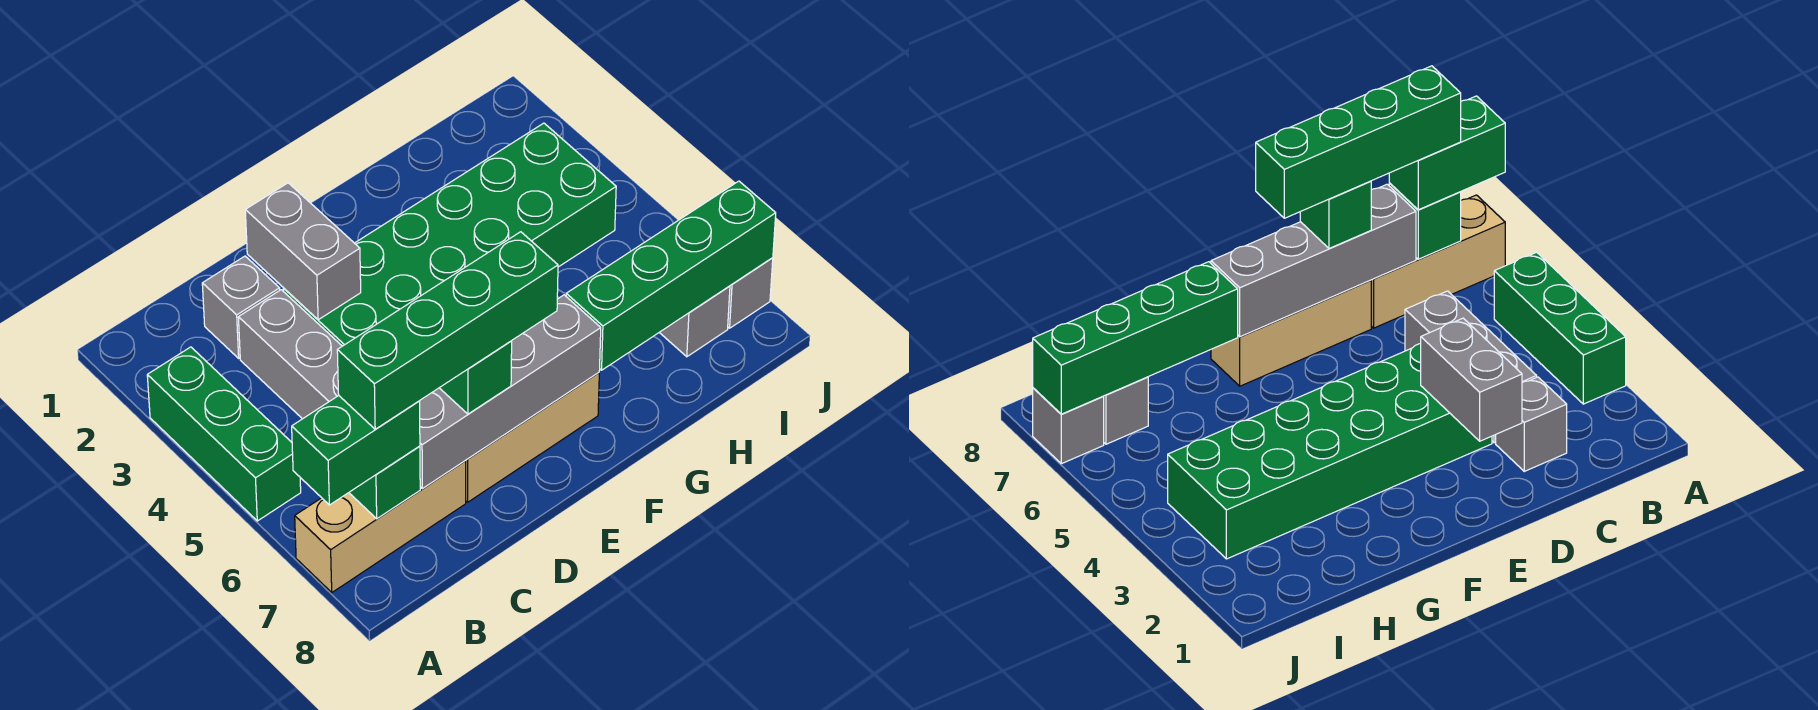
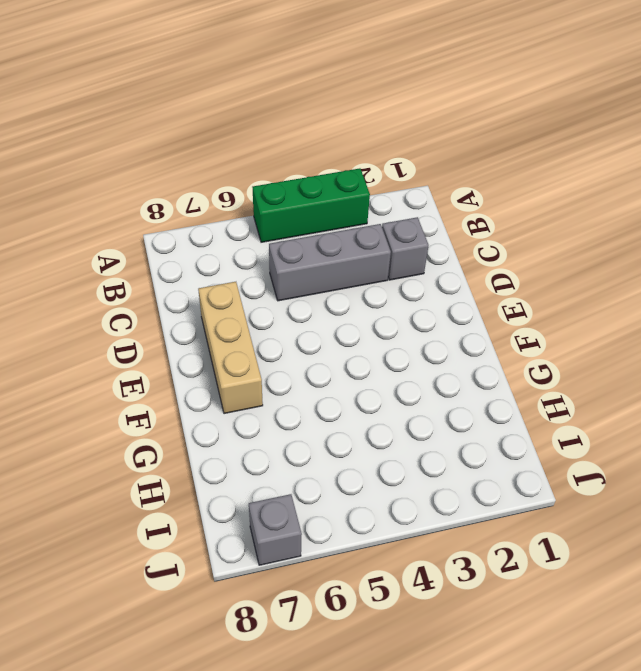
none -> tan 1x3 brick [295,461,466,592]
none -> green 2x6 brick [283,123,616,346]
none -> grey 1x1 brick [659,286,730,357]

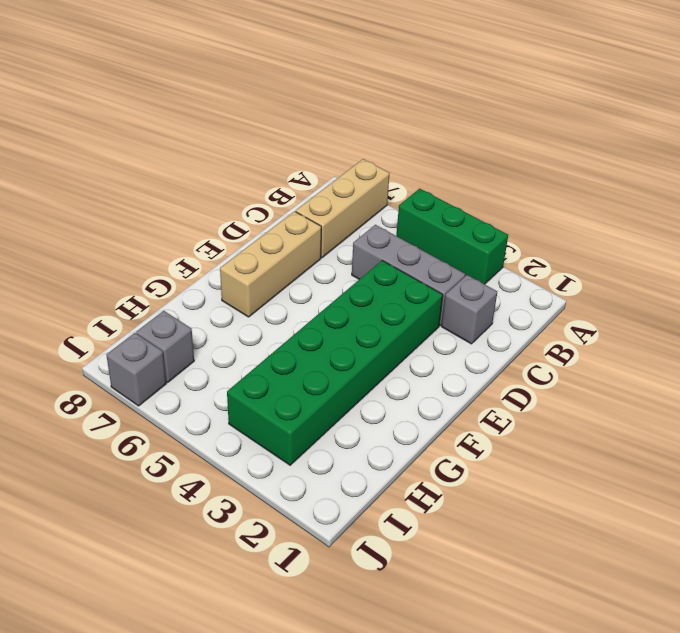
none -> green 1x1 brick [349,446,420,519]
none -> grey 1x4 brick [420,295,601,489]
none -> grey 1x2 brick [245,183,361,320]

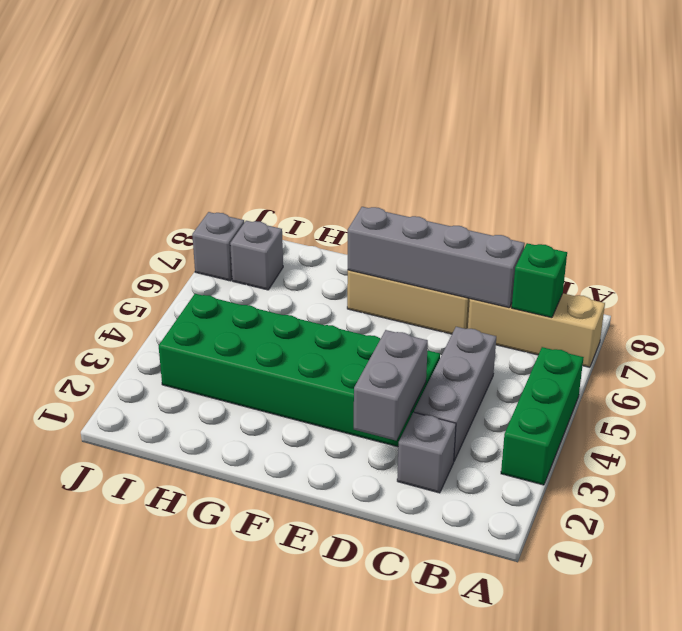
none -> green 1x4 brick [566,181,776,370]
none -> green 1x2 brick [292,396,420,505]
none -> green 1x1 brick [440,341,512,414]

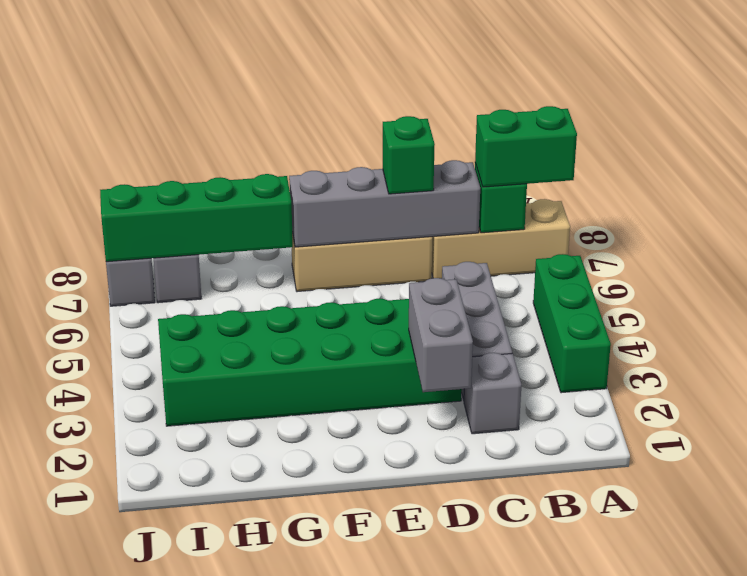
none -> green 1x4 brick [337,232,558,429]

